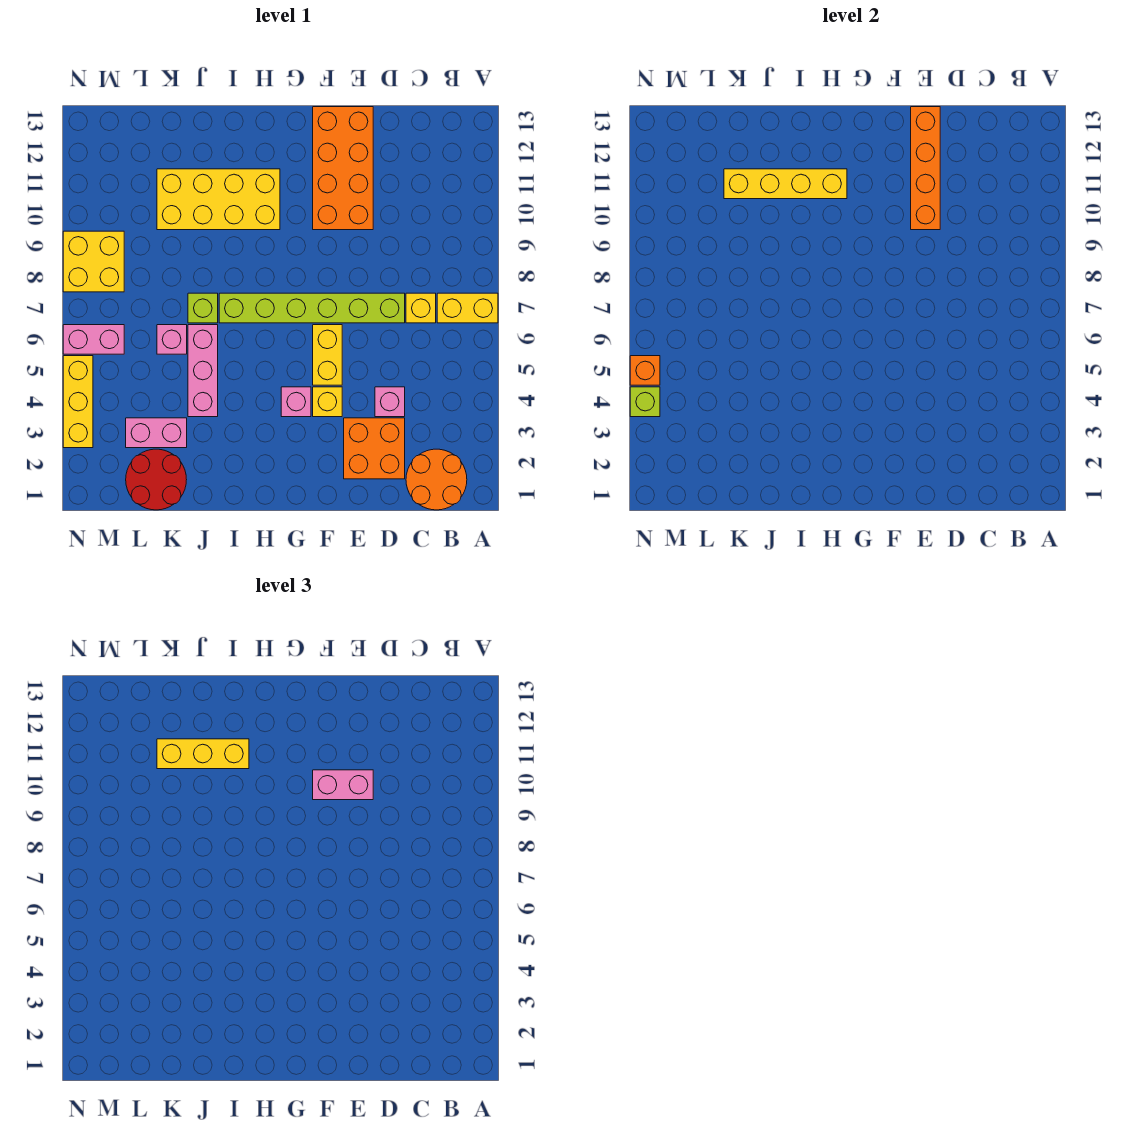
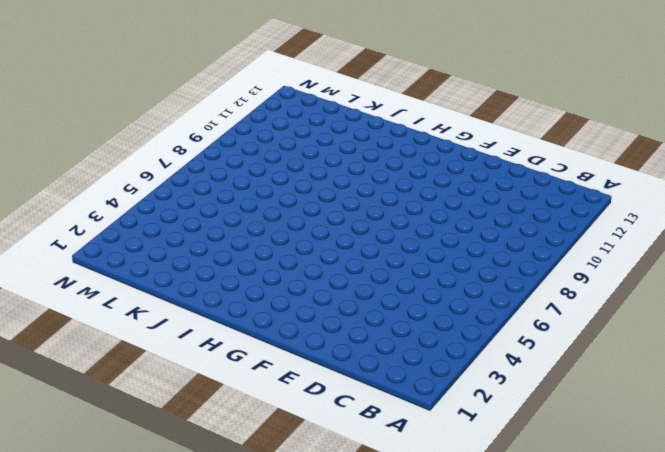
none -> yellow 1x2 brick [437,293,498,323]
none -> orange 2x2 round brick [406,449,467,510]
none -> yellow 1x1 brick [406,293,436,323]

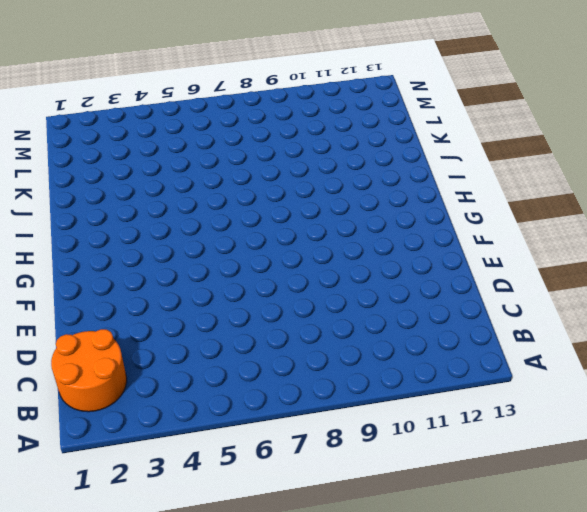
none -> yellow 1x2 brick [437,293,498,323]
none -> yellow 1x1 brick [406,293,436,323]
none -> orange 2x2 brick [344,418,405,479]

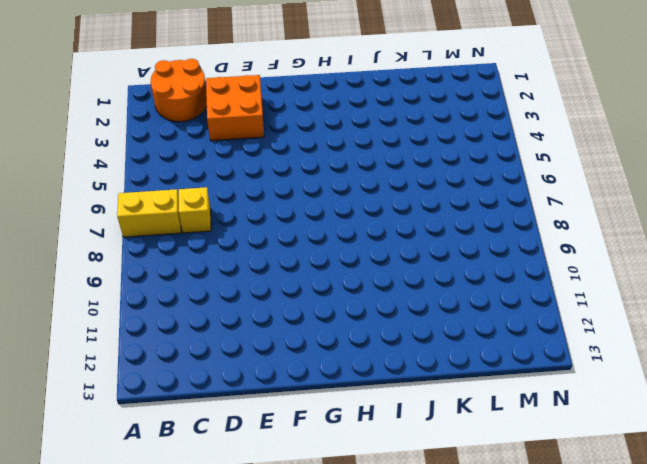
none -> pink 1x1 brick [375,387,405,417]
none -> lime 1x6 brick [219,293,405,323]
none -> orange 2x4 brick [313,107,373,230]

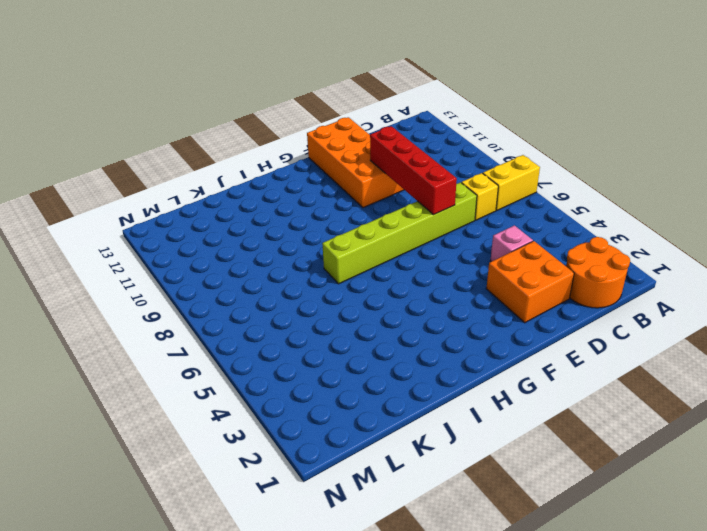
red 1x4 brick [370,126,457,215] -> orange 1x4 brick [911,107,940,230]
none -> yellow 1x1 brick [313,387,342,417]
none -> yellow 1x2 brick [313,325,342,385]
none -> pink 1x1 brick [281,387,311,417]

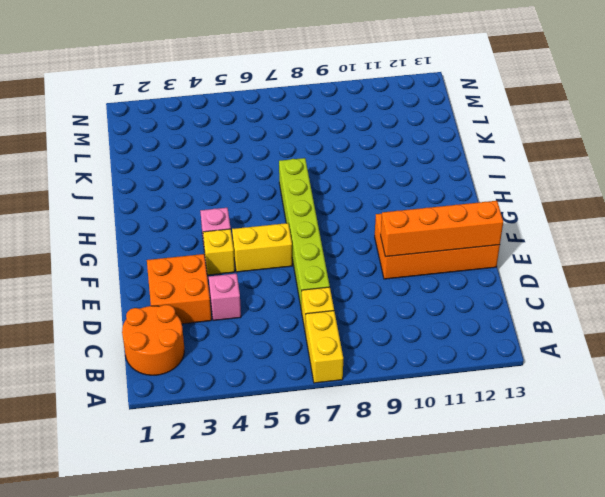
none -> yellow 2x4 brick [157,169,280,230]
none -> pink 1x3 brick [188,325,218,417]
none -> lime 1x1 brick [188,293,218,323]

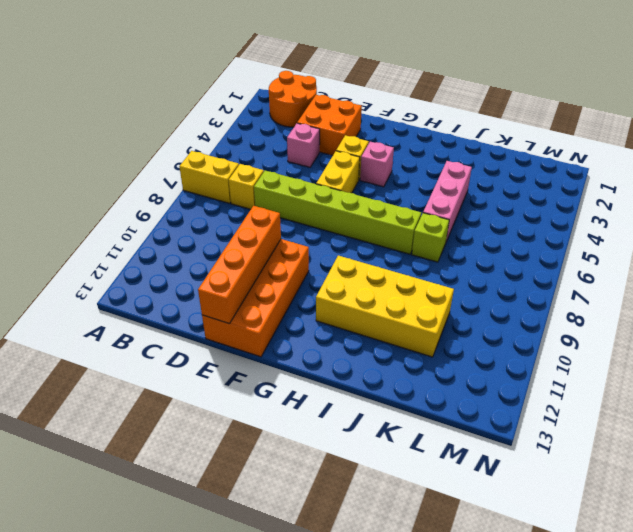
none -> red 2x2 round brick [126,449,187,510]
none -> pink 1x2 brick [126,418,187,448]
none -> pink 1x1 brick [157,325,187,354]

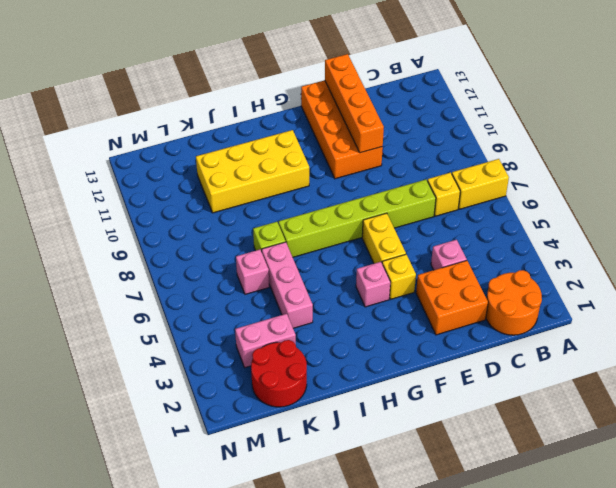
none -> pink 1x2 brick [63,325,124,354]
none -> yellow 2x2 brick [63,231,124,292]
none -> yellow 1x3 brick [63,356,93,448]

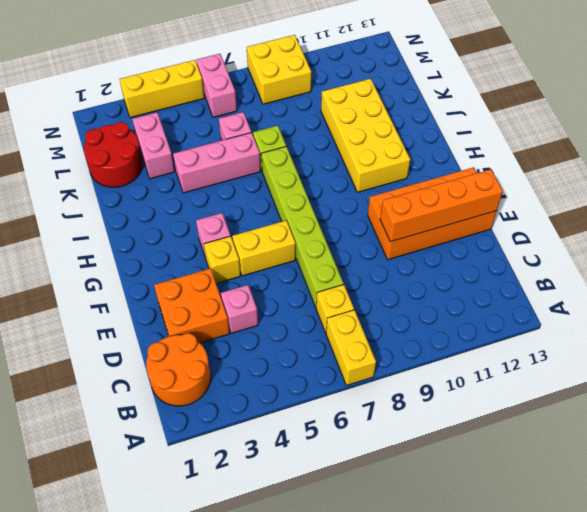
none -> yellow 1x4 brick [724,169,847,199]
none -> lime 1x1 brick [630,387,660,417]
none -> orange 1x1 brick [630,356,660,385]

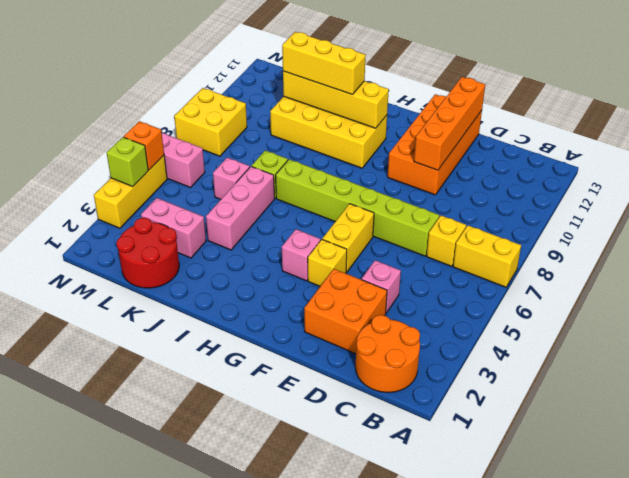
none -> pink 1x2 brick [313,770,373,800]

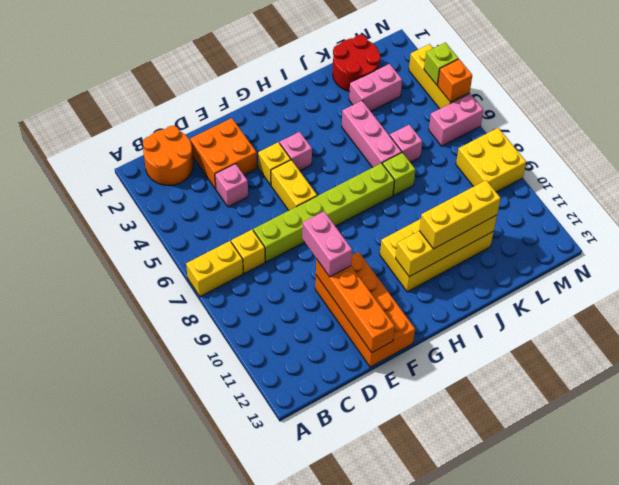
pink 1x2 brick [302,212,352,277] -> pink 1x2 brick turned to [313,770,373,800]

